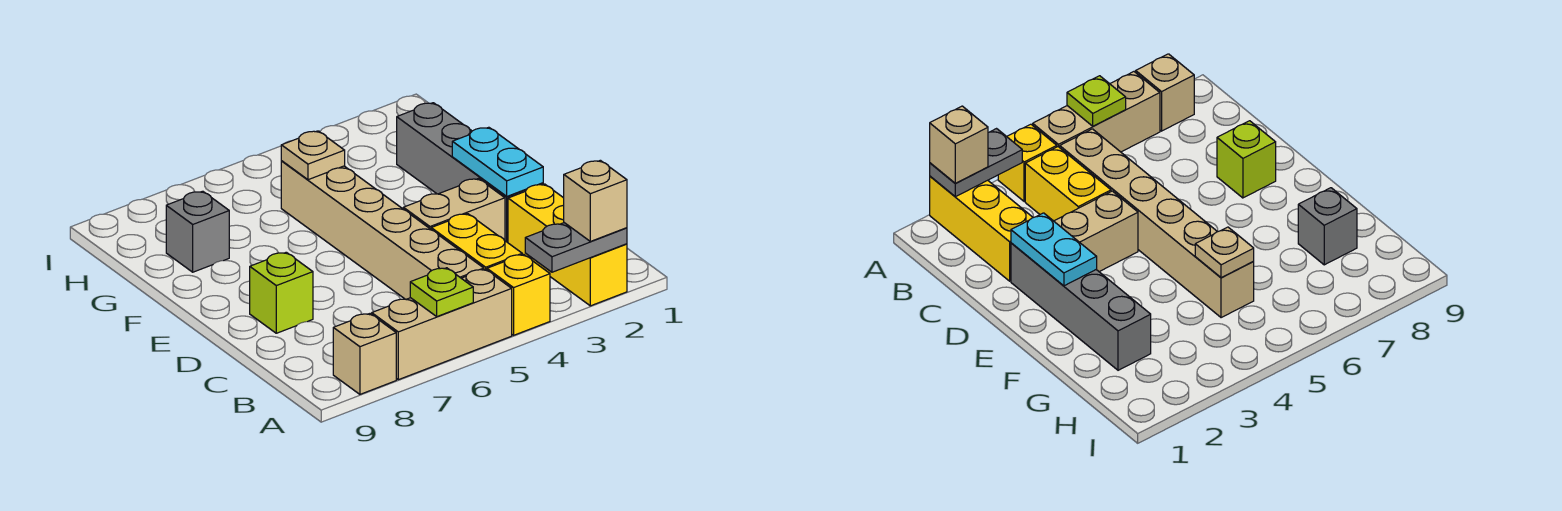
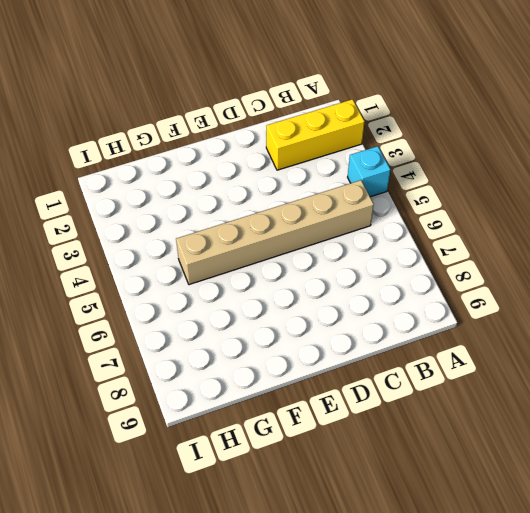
cyan 1x1 brick [348,146,390,197] -> yellow 1x1 brick [487,254,550,335]
none -> tan 1x3 brick [372,269,512,380]
none -> tan 1x1 brick [333,314,396,394]
none -> yellow 1x2 brick [431,214,522,270]

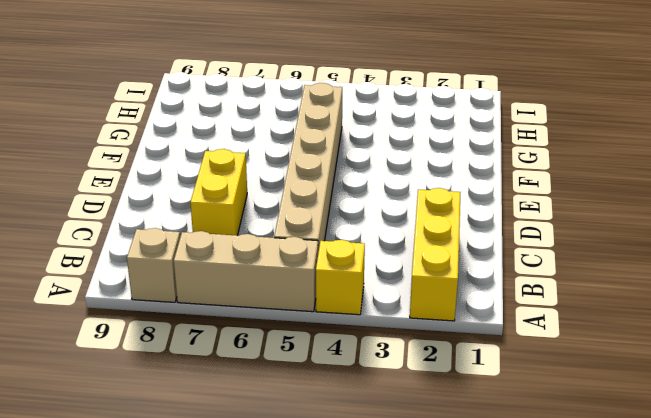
yellow 1x2 brick [190,149,247,236] -> yellow 1x2 brick moved to [431,214,522,270]
none -> grey 1x4 brick [397,103,543,243]
none -> tan 1x2 brick [403,179,505,240]
none -> lime 1x1 brick [250,252,313,333]

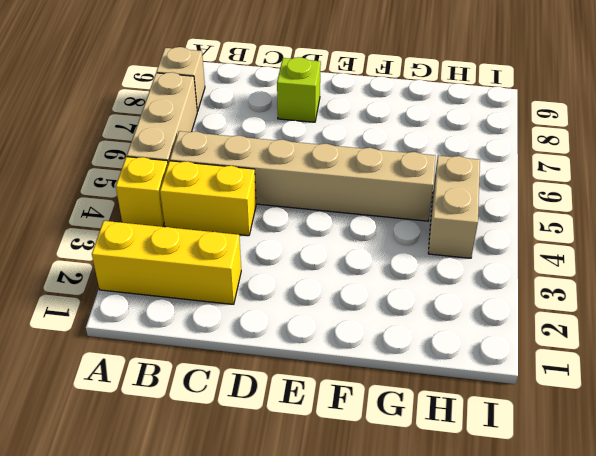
tan 1x2 brick [428,156,480,258] -> tan 1x2 brick moved to [403,179,505,240]
none -> grey 1x4 brick [397,103,543,243]
none -> grey 1x1 brick [166,191,229,272]
none -> grey 1x2 plate [525,223,627,272]

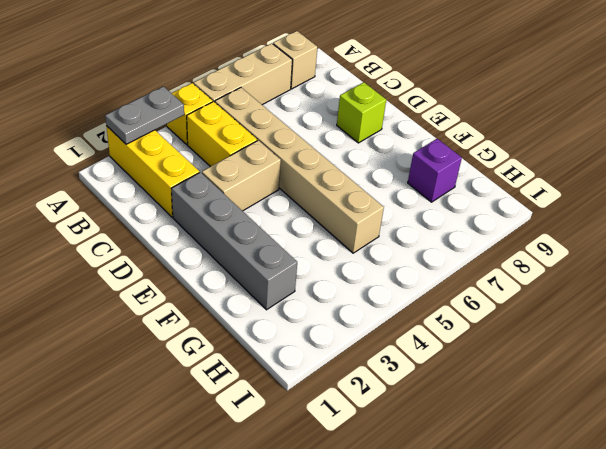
purple 1x1 brick [408,139,462,202] -> grey 1x1 brick [166,191,229,272]
none -> lime 1x1 plate [410,268,473,316]
none -> cyan 1x2 plate [452,127,543,196]
none -> tan 1x1 plate [281,131,345,180]

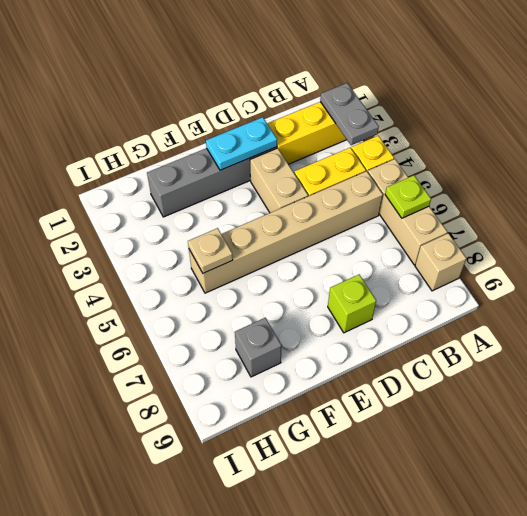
none -> tan 1x1 brick [564,160,627,241]

